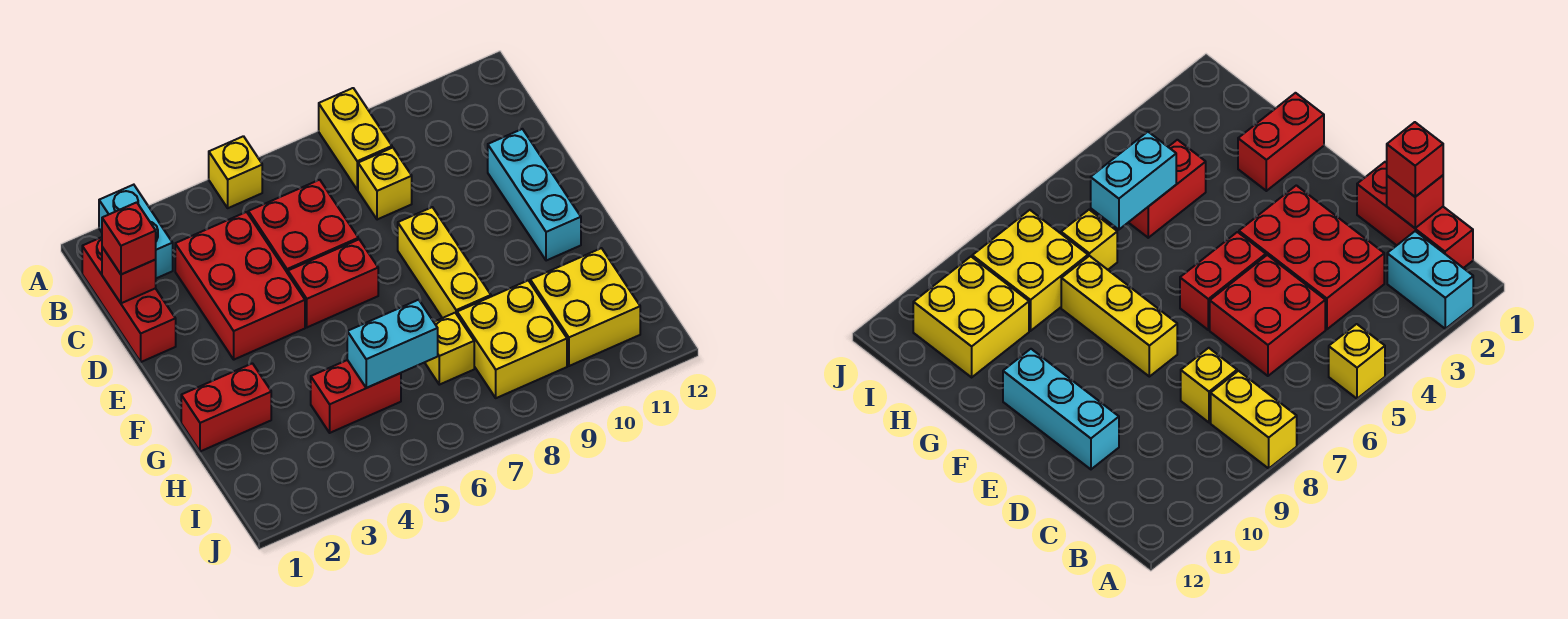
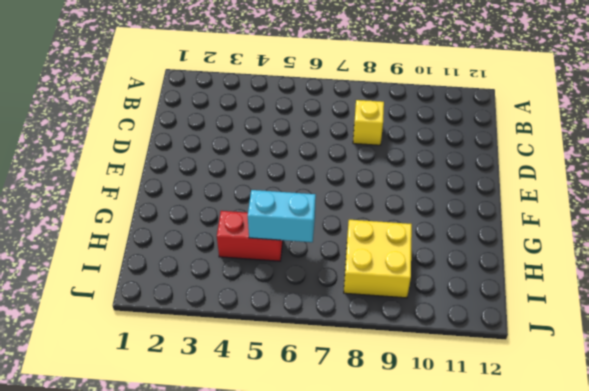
none -> cyan 1x2 brick [99,185,173,278]
none -> yellow 1x1 brick [209,136,262,208]
none -> yellow 1x2 brick [319,88,392,190]

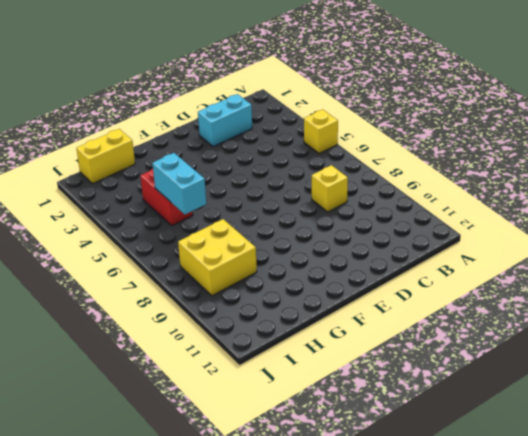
cyan 1x2 brick [198,94,252,147] -> cyan 1x2 brick moved to [99,185,173,278]
yellow 1x2 brick [76,129,135,183] -> yellow 1x2 brick moved to [319,88,392,190]
none -> red 1x3 brick [82,237,176,362]
none -> red 2x3 brick [175,212,305,360]
none -> red 2x2 brick [248,180,358,273]

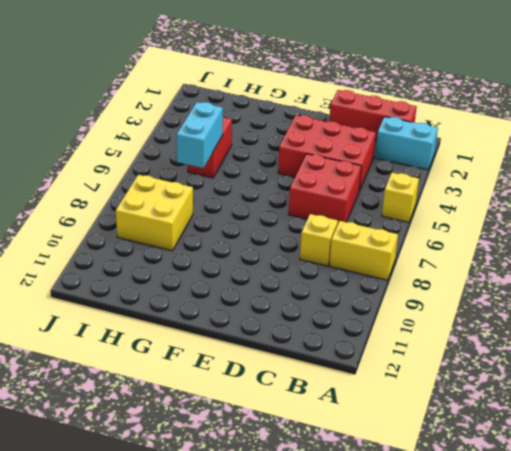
none -> cyan 1x3 brick [488,129,581,261]
none -> red 1x2 brick [288,239,378,327]
none -> yellow 1x3 brick [398,207,491,318]

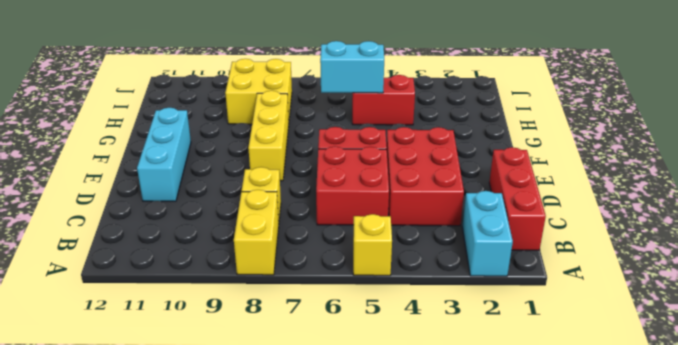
none -> red 1x2 brick [181,363,271,452]
none -> yellow 1x1 brick [425,313,474,385]
none -> yellow 2x2 brick [530,248,640,366]

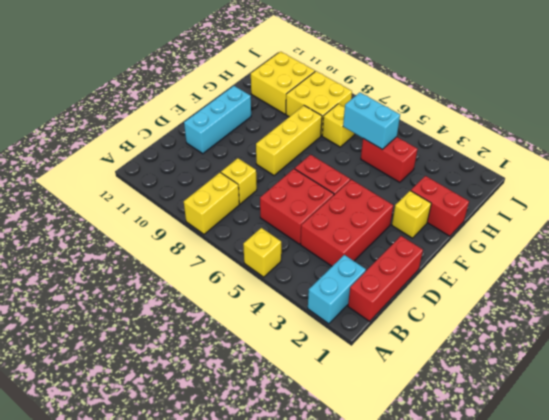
yellow 1x1 brick [392,191,431,238] -> none
none -> red 1x1 brick [102,247,156,303]
none -> red 1x1 brick [102,202,156,274]

